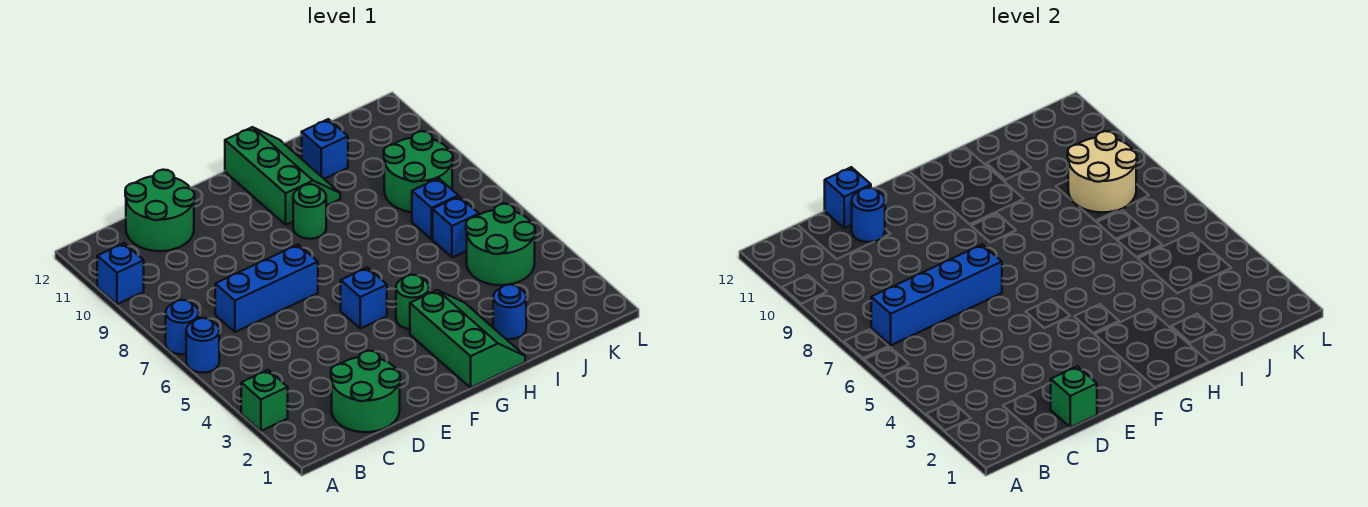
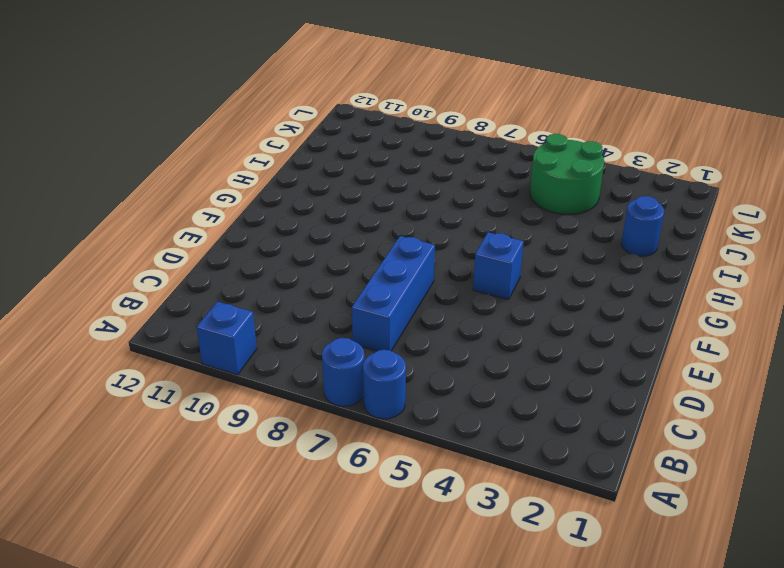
none -> green 1x1 brick [241,370,288,431]
none -> green 2x2 round brick [331,351,400,432]
none -> green 2x2 round brick [125,170,195,251]

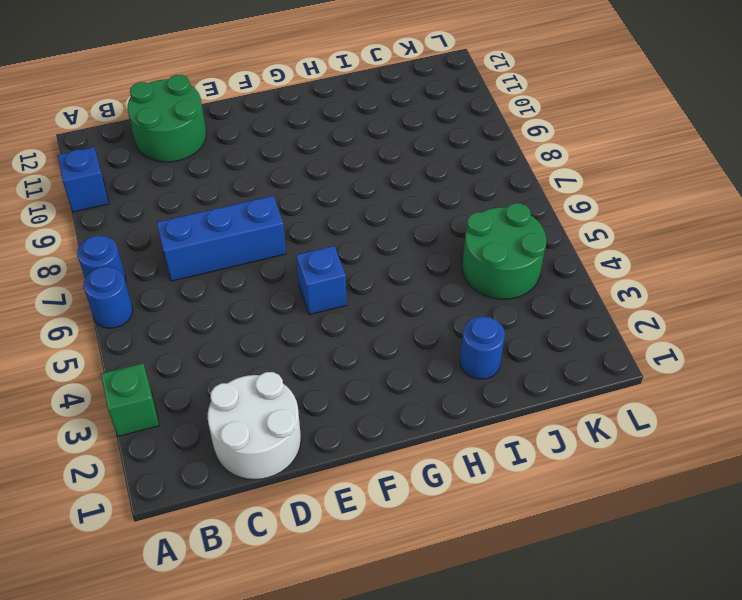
white 2x2 round brick [208,372,301,480] -> green 2x2 round brick [331,351,400,432]
none -> green 2x3 slope [410,290,525,388]
none -> green 1x1 round brick [396,275,429,329]
none -> green 1x1 round brick [293,184,326,239]

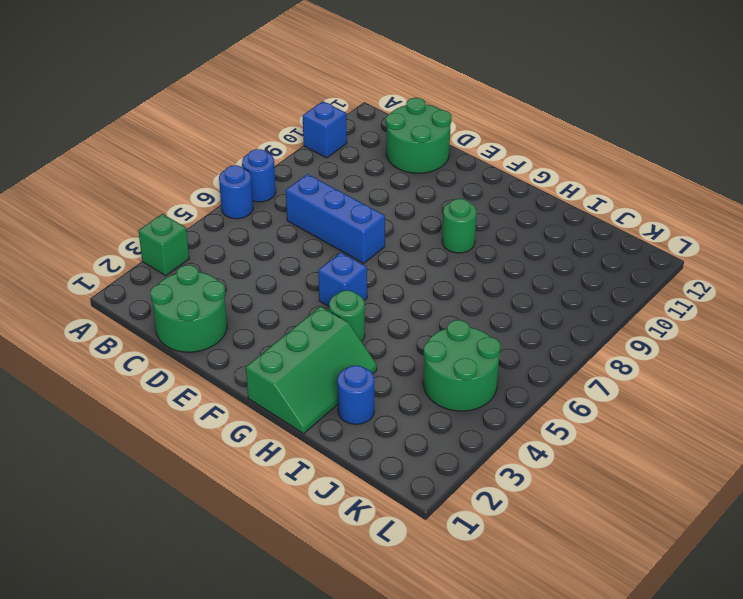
none -> green 2x3 slope [225,127,340,225]
none -> blue 1x1 brick [302,119,348,179]
none -> blue 1x1 brick [433,196,479,258]

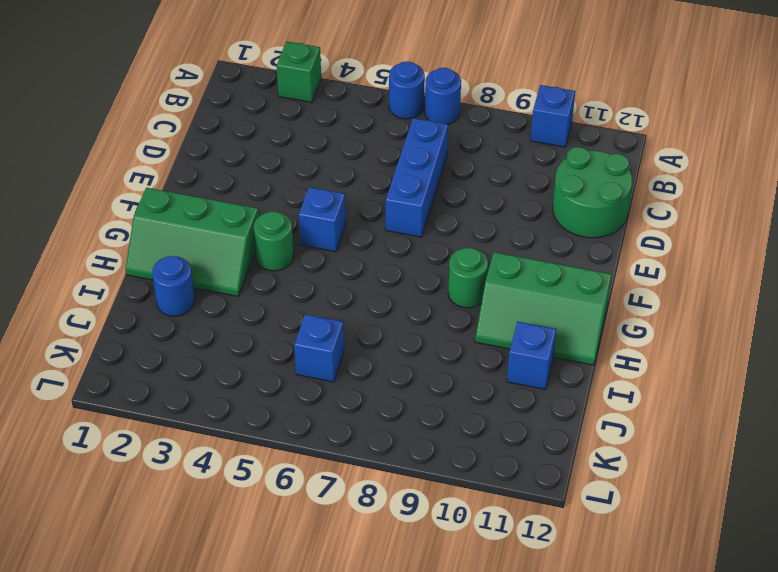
none -> green 2x2 round brick [331,351,400,432]
none -> green 2x2 round brick [466,204,535,285]
none -> blue 1x1 brick [412,178,458,239]

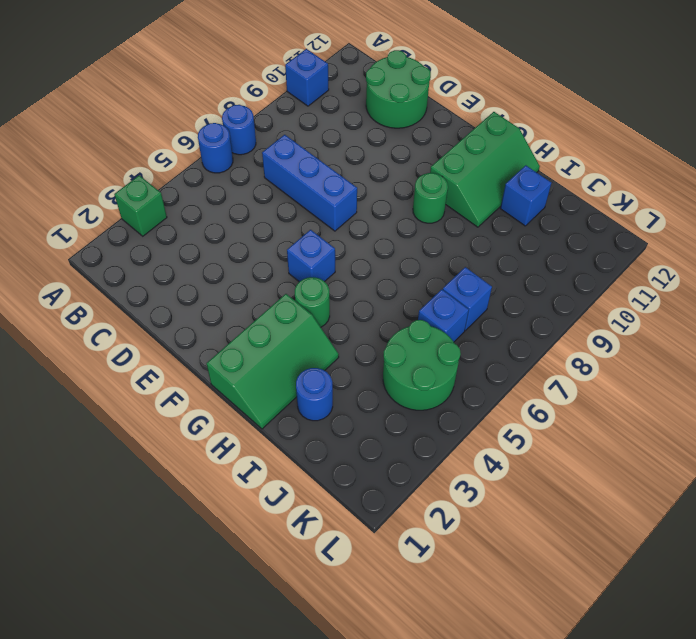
none -> green 2x2 round brick [331,351,400,432]
none -> green 2x2 round brick [384,131,453,212]
none -> blue 1x4 brick [871,245,1002,345]

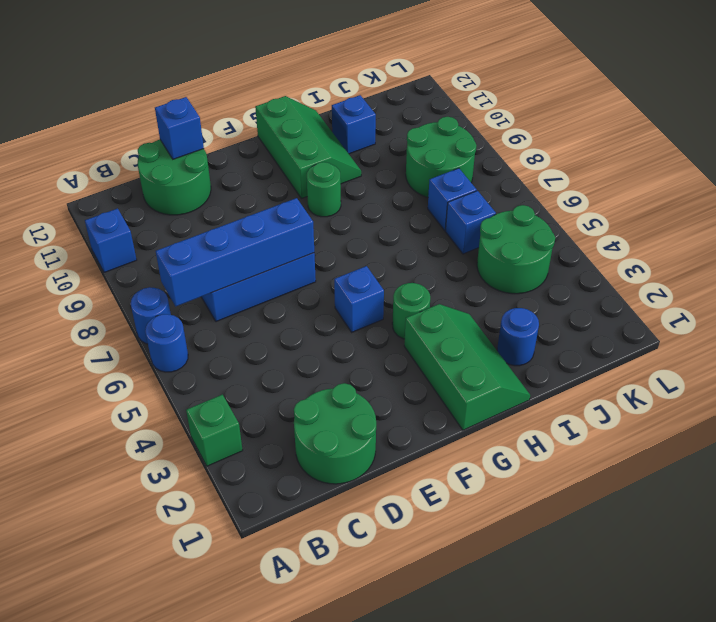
none -> green 1x1 brick [1051,366,1097,427]
none -> blue 1x1 round brick [852,188,885,242]
none -> tan 2x2 round brick [1068,131,1137,213]

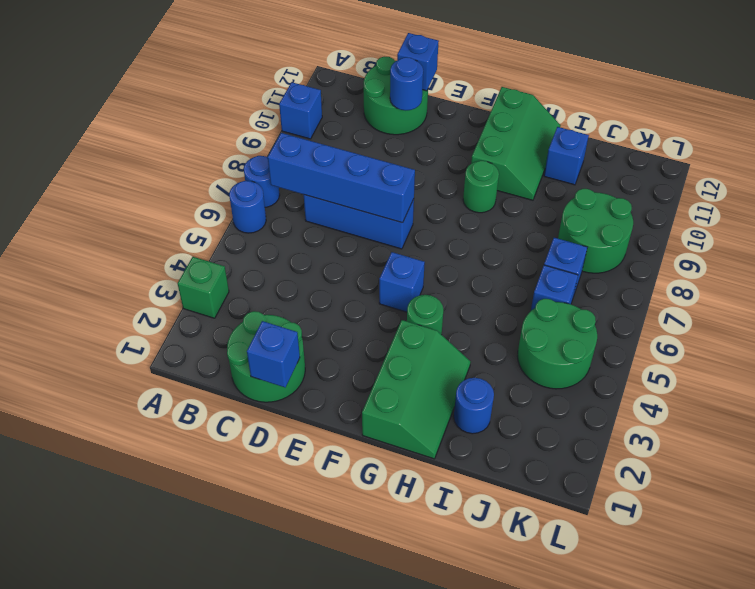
blue 1x1 brick [247,321,300,387] -> green 1x1 brick [1051,366,1097,427]
none -> tan 2x2 round brick [1068,131,1137,213]

